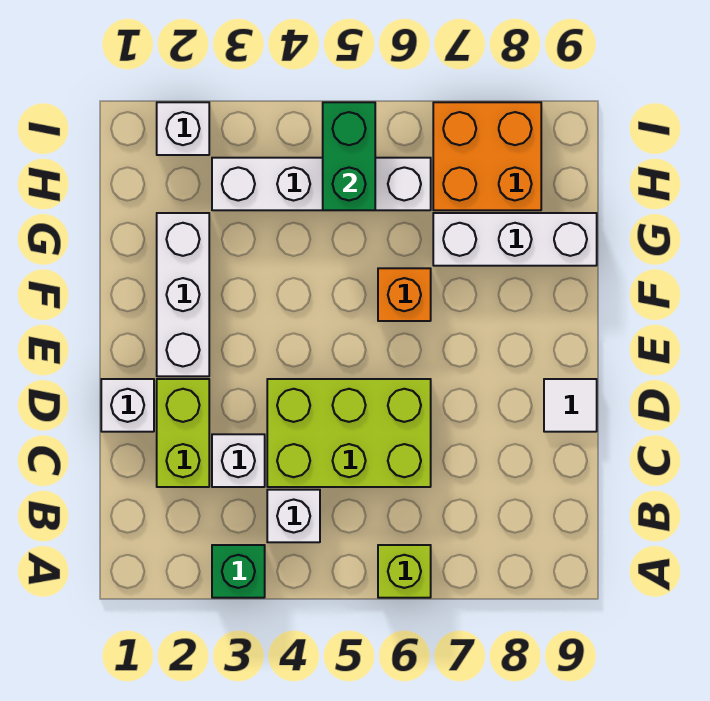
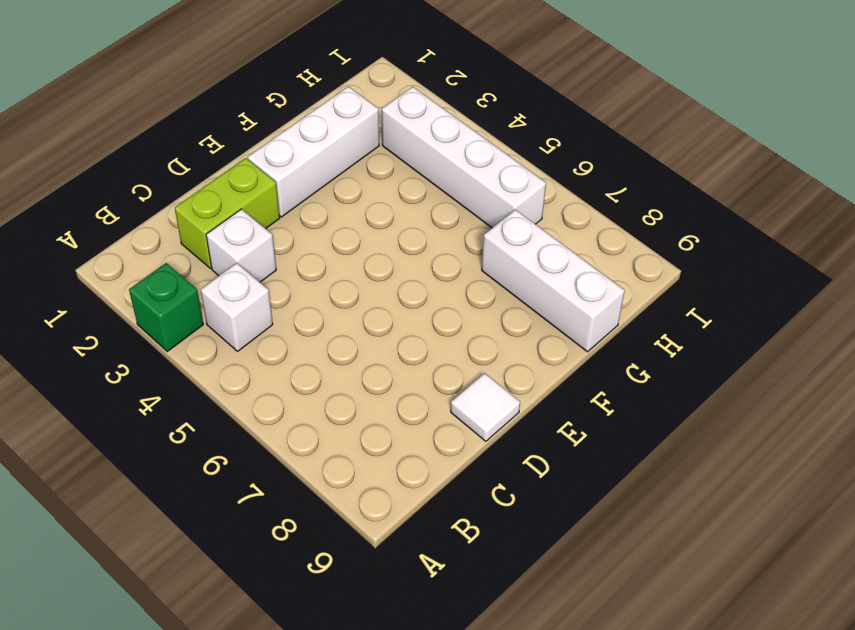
none -> lime 1x1 brick [378,545,431,598]
none -> lime 2x3 brick [267,379,431,487]
none -> white 1x1 brick [101,379,154,432]

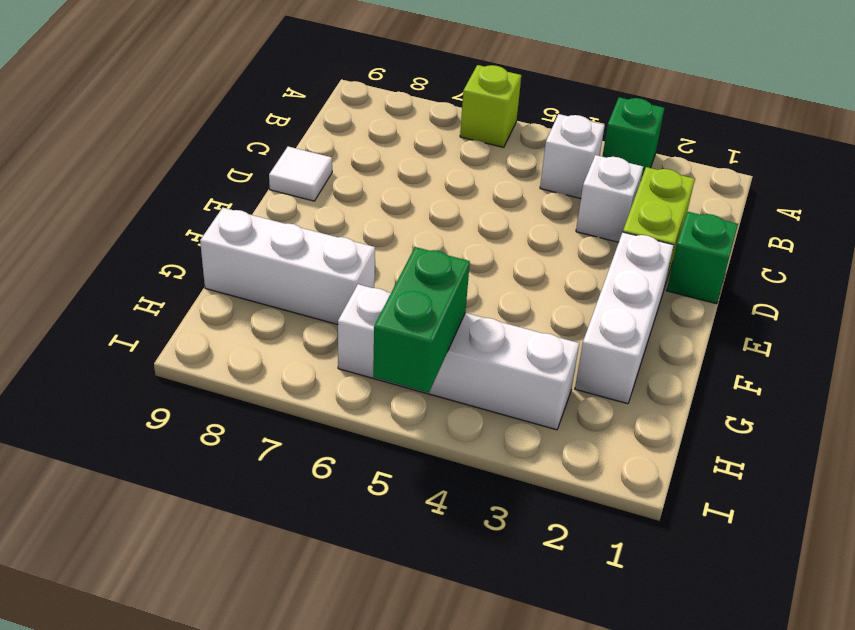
green 1x1 brick [667,212,738,304] -> white 1x1 brick [101,379,154,432]
none -> lime 2x3 brick [267,379,431,487]
none -> orange 1x1 brick [378,268,431,321]
none -> orange 2x2 brick [433,102,541,210]

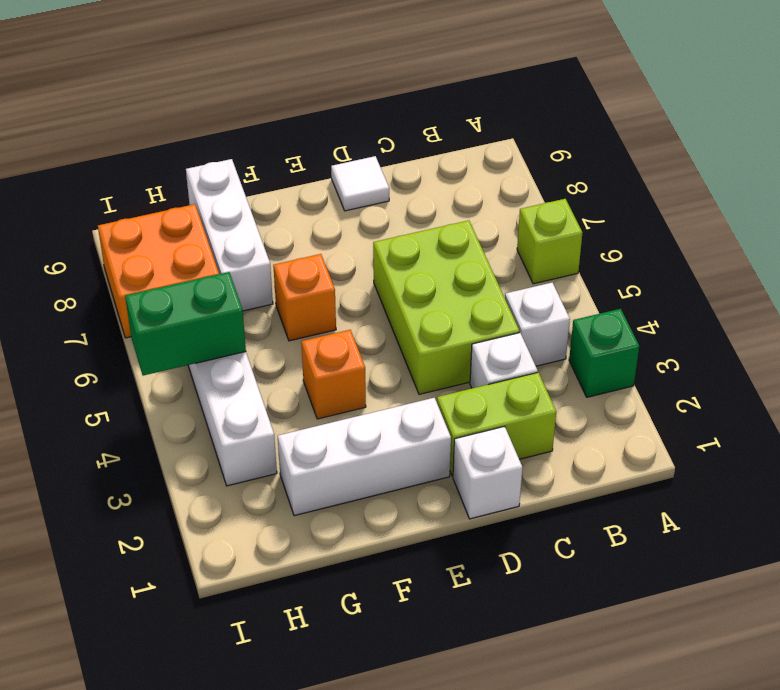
orange 1x1 brick [301,330,366,419] -> none
none -> white 1x1 brick [157,102,209,155]

